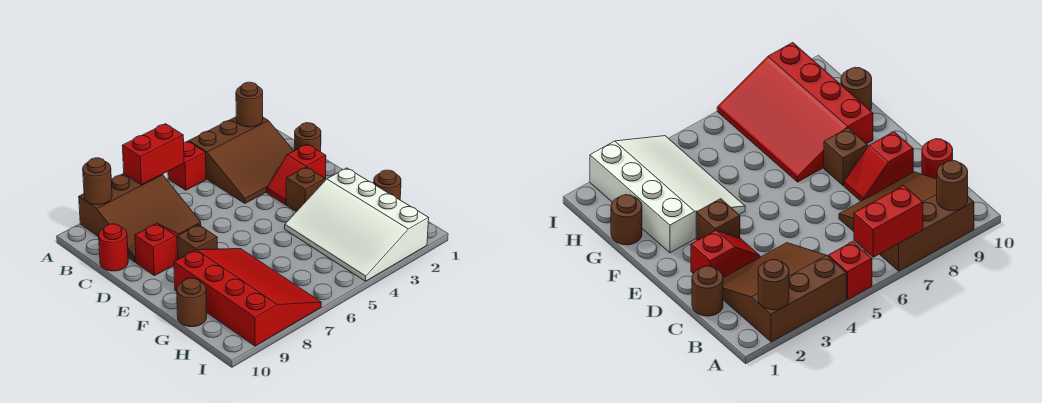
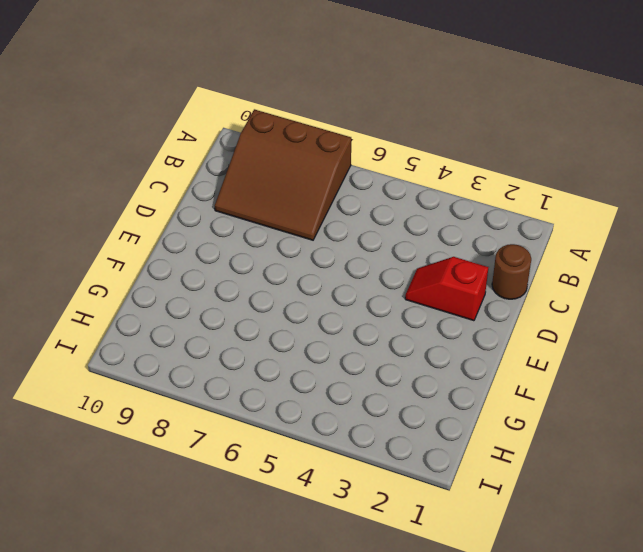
none -> brown 3x3 slope [189,117,293,203]
none -> red 1x1 brick [168,141,206,190]
none -> red 1x1 round brick [99,224,128,271]

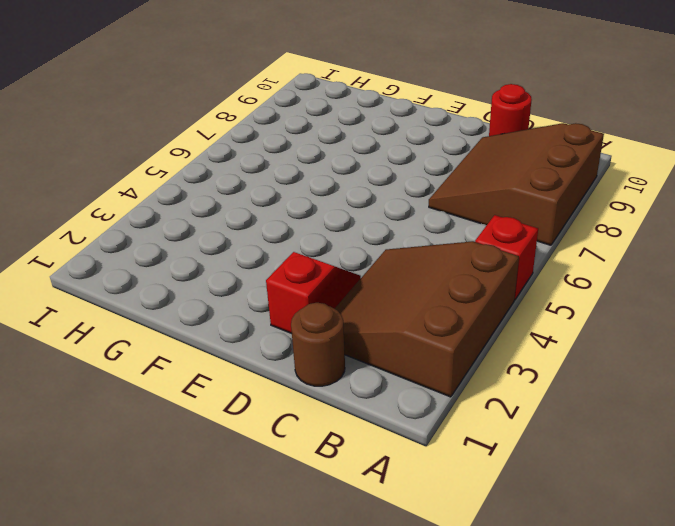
none -> red 1x2 slope [135,223,179,276]
none -> brown 1x1 brick [286,167,325,212]
none -> brown 1x1 brick [177,225,218,259]

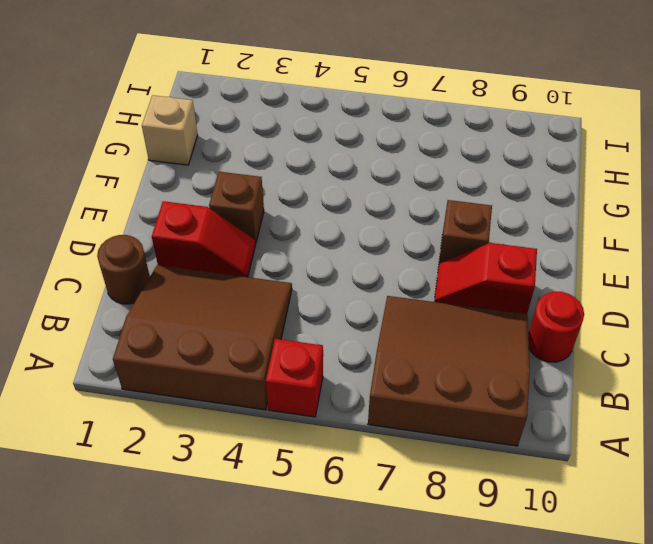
tan 1x1 brick [142,95,198,165] -> brown 1x1 round brick [374,170,401,200]
none -> white 3x4 slope [285,168,429,281]
none -> red 3x4 slope [174,249,321,346]
none -> brown 1x1 round brick [177,278,207,327]

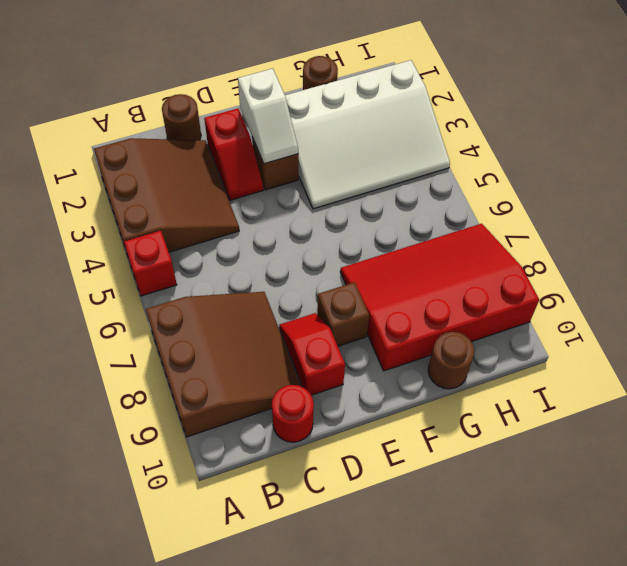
white 1x2 slope [238,69,298,164] -> none
none -> brown 1x1 round brick [236,82,263,127]
none -> red 1x2 brick [122,124,184,185]
none -> brown 1x1 round brick [83,158,112,205]

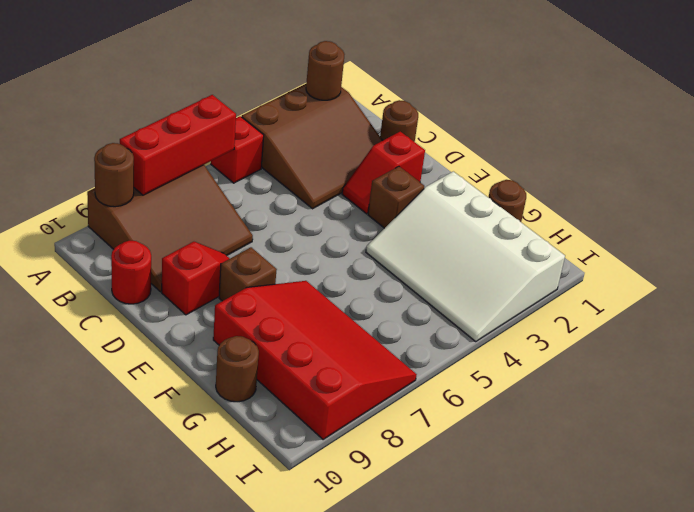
red 1x3 brick [120,95,236,195] -> red 1x2 brick [122,124,184,185]

